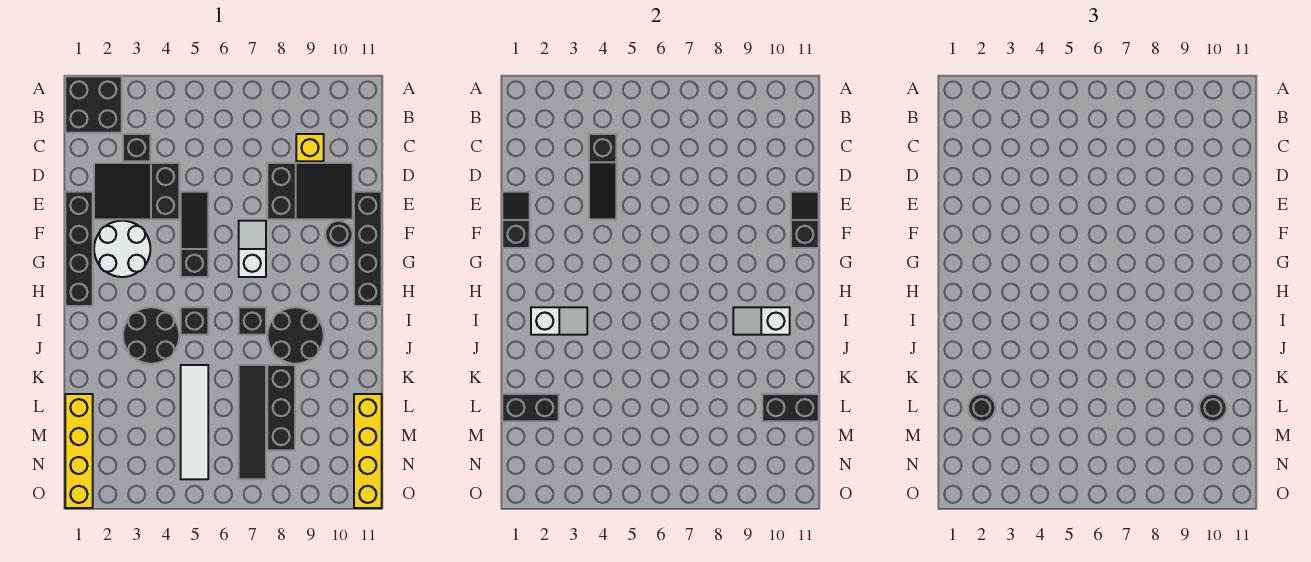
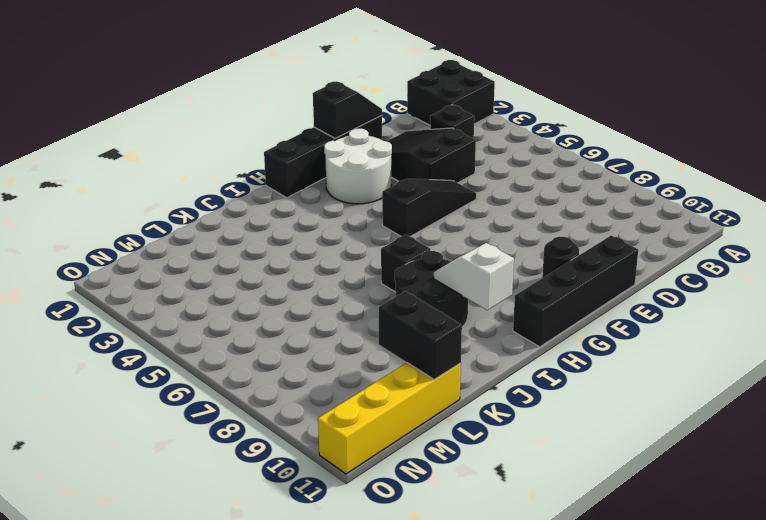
none -> yellow 1x1 brick [296,134,324,161]
none -> black 2x3 slope [267,163,353,219]
none -> white 1x2 slope [239,221,266,277]

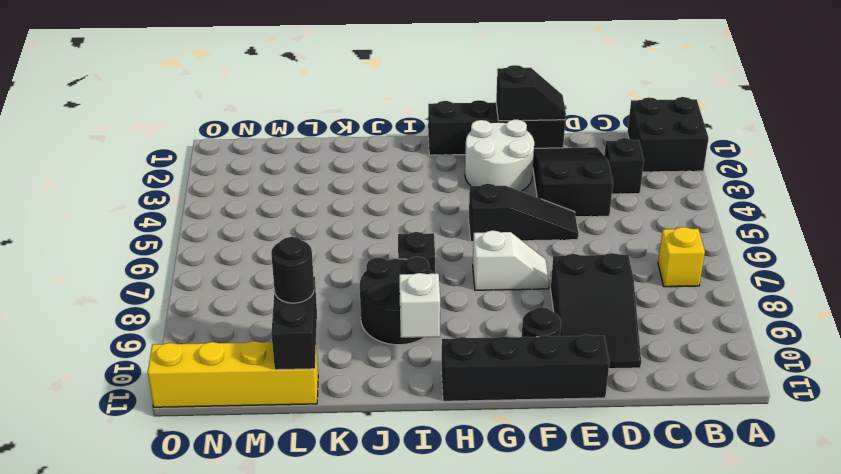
yellow 1x1 brick [658,227,705,287] -> yellow 1x1 brick moved to [296,134,324,161]
none -> black 2x2 round brick [123,307,179,364]
none -> black 1x1 brick [181,307,208,335]
none -> white 1x4 tile [181,365,208,479]

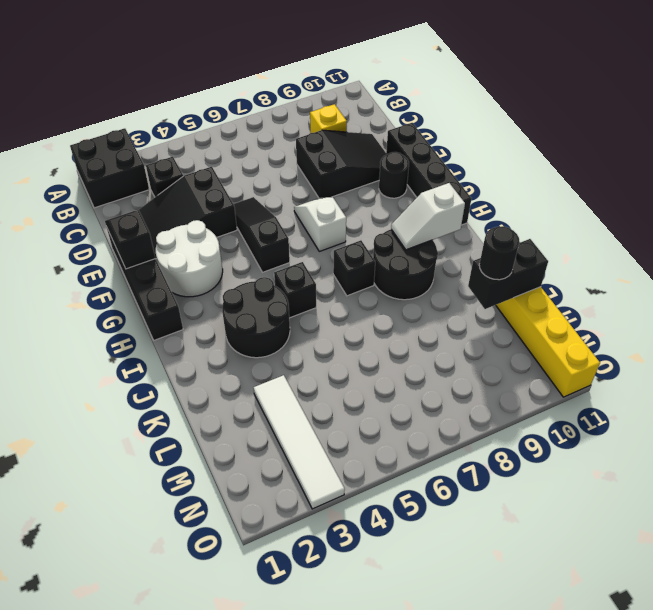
white 1x4 tile [254,375,345,509] -> white 1x4 tile moved to [181,365,208,479]
none -> black 1x4 tile [239,365,266,479]
none -> black 1x3 brick [267,365,295,450]
none -> yellow 1x4 brick [65,394,93,508]

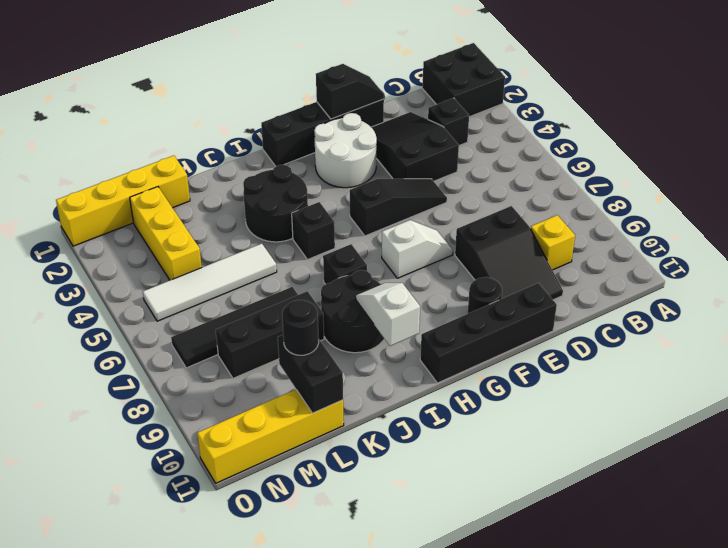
yellow 1x3 brick [130,187,202,280] -> none
none -> black 1x3 slope [589,134,616,219]
none -> black 1x2 slope [791,192,819,248]
none -> white 1x2 slope [531,307,587,335]

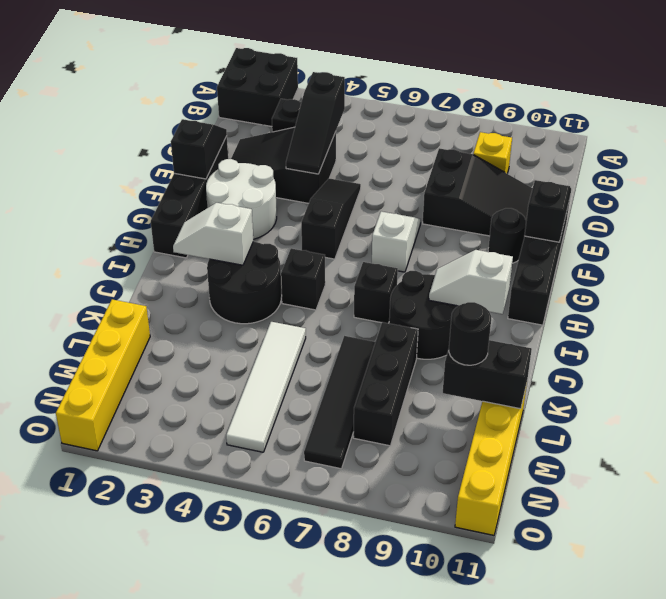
white 1x2 slope [173,203,253,265] -> white 1x2 slope turned to [531,307,587,335]
none -> black 1x2 brick [502,394,559,421]
none -> black 1x1 round brick [968,394,996,421]

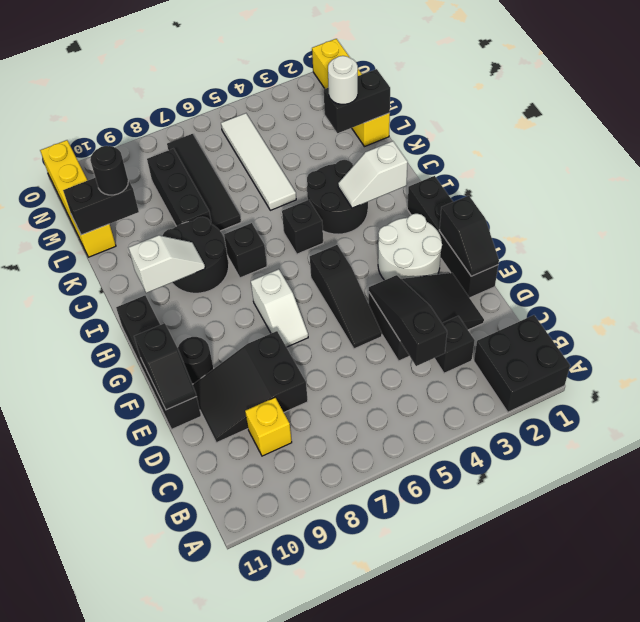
white 1x1 round brick [328,56,358,104] -> black 1x1 round brick [968,394,996,421]

